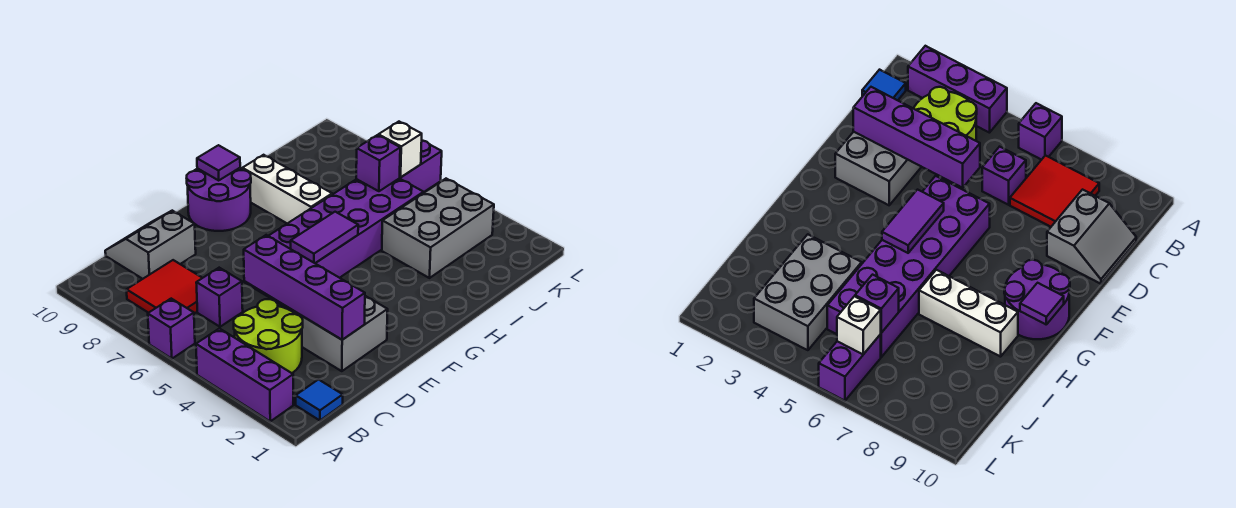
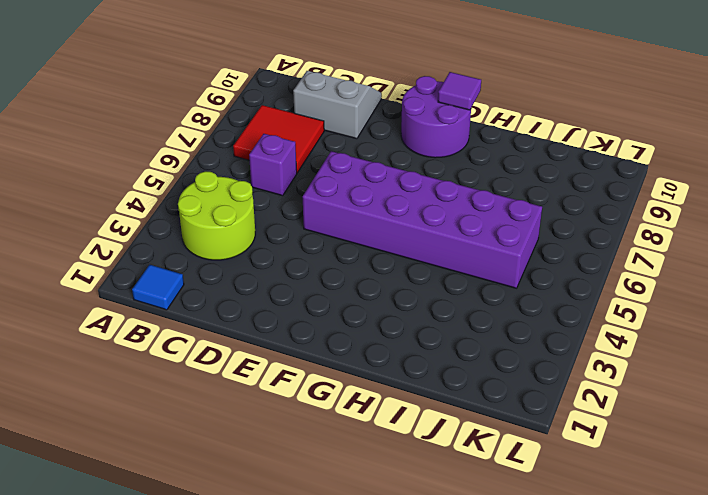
none -> purple 1x3 brick [196,328,293,421]
none -> purple 1x1 brick [148,299,195,359]
none -> grey 2x2 brick [293,296,388,371]

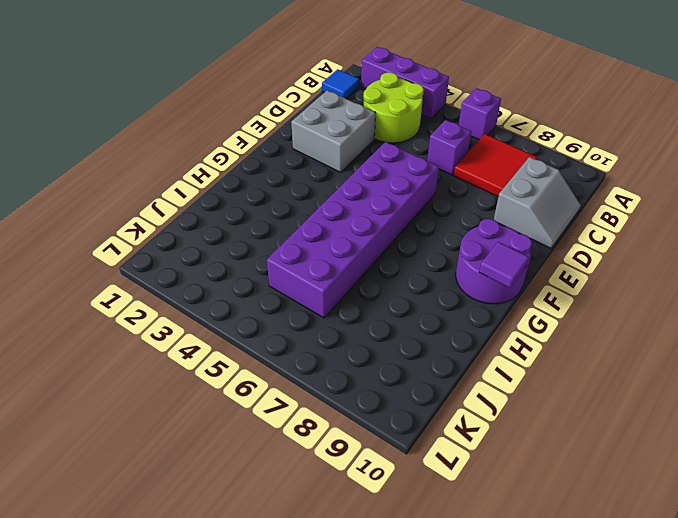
none -> white 1x3 brick [242,155,332,223]
none -> grey 2x3 brick [382,179,494,278]
none -> purple 1x2 brick [400,140,442,192]

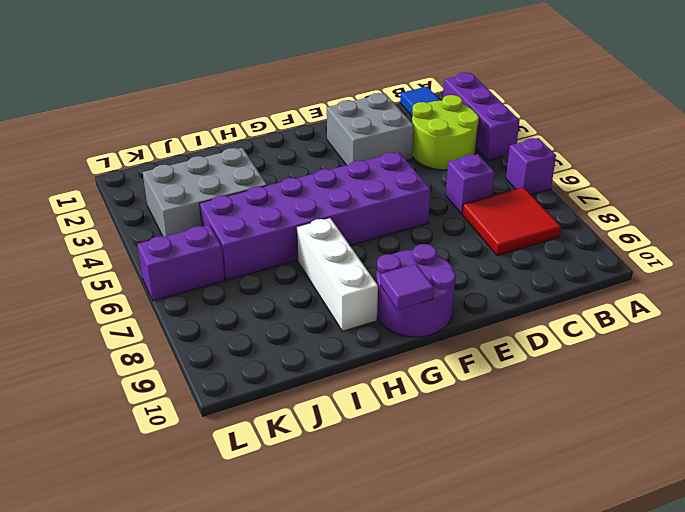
none -> grey 2x2 slope [105,211,196,279]
none -> purple 1x4 brick [244,235,365,340]
none -> purple 1x2 tile [291,212,358,263]

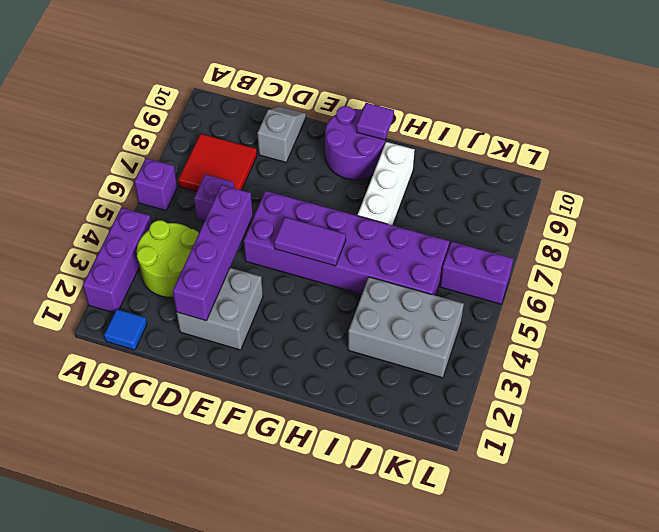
grey 1x2 slope [257,106,306,162] -> grey 2x2 slope [105,211,196,279]
none -> purple 1x1 brick [356,135,400,191]
none -> white 1x1 brick [378,122,422,178]

